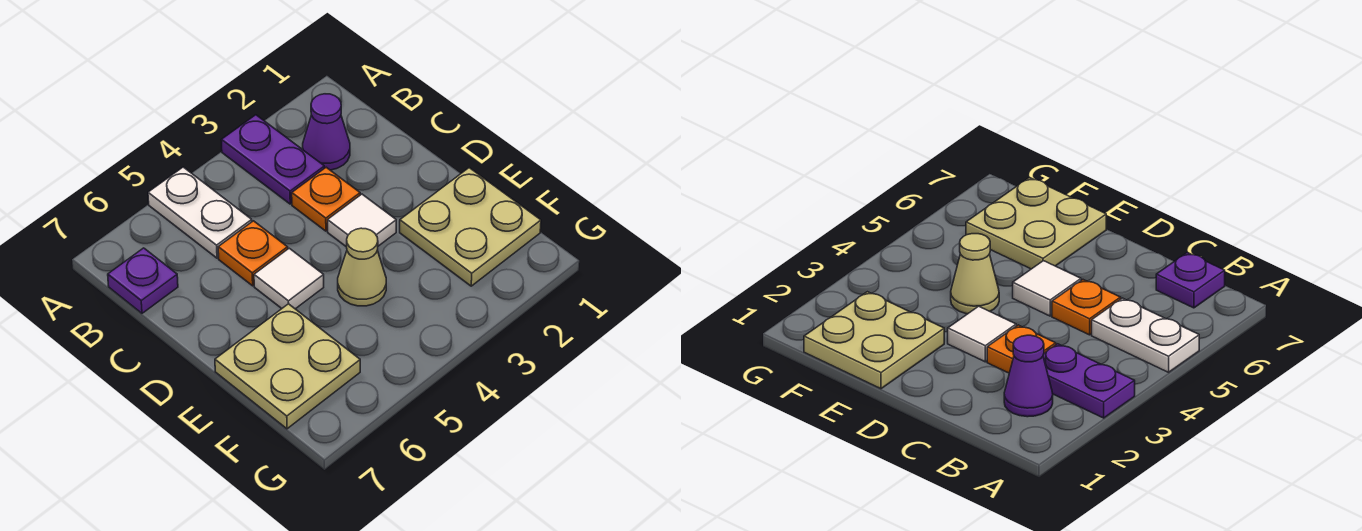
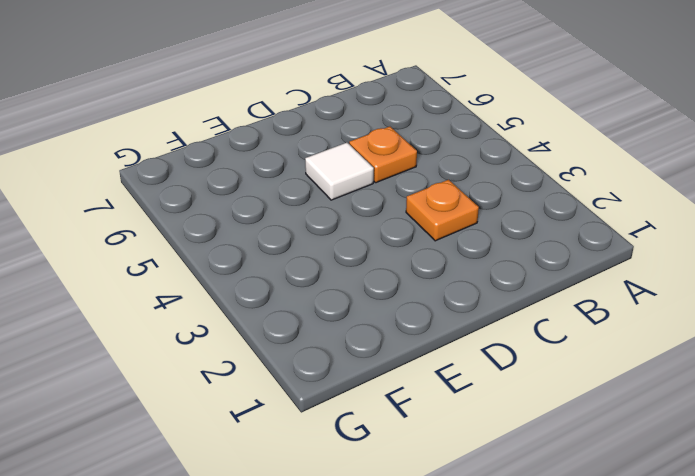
none -> purple 1x2 plate [222,115,324,204]
none -> white 1x2 plate [148,167,252,258]

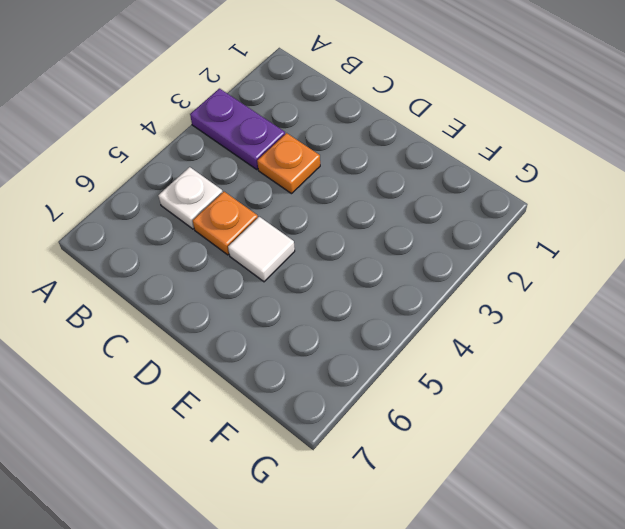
white 1x1 plate [158,167,223,229] -> white 1x2 plate [148,167,252,258]
none -> purple 1x1 cone [303,94,350,170]
none -> purple 1x1 plate [108,248,178,313]

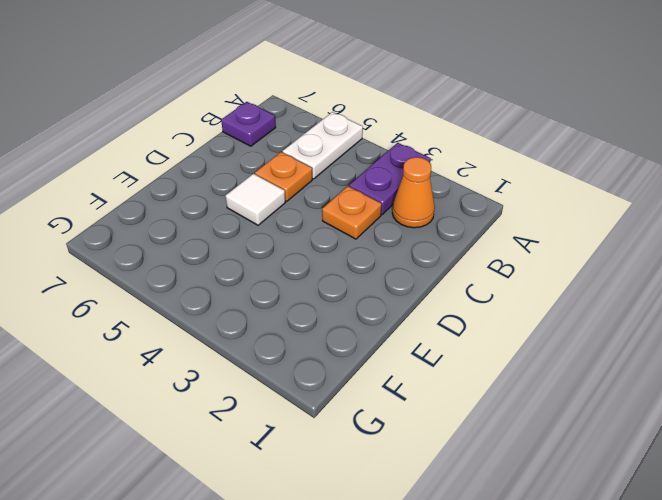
orange 1x1 cone [392,157,435,228] -> purple 1x1 cone [303,94,350,170]
none -> white 1x1 tile [328,194,396,247]
none -> tan 2x2 plate [400,168,541,286]

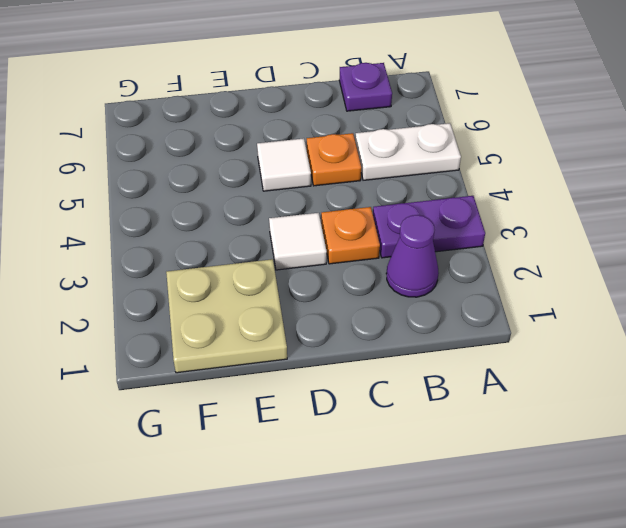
none -> tan 1x1 cone [338,228,386,306]
none -> tan 2x2 plate [215,304,360,429]

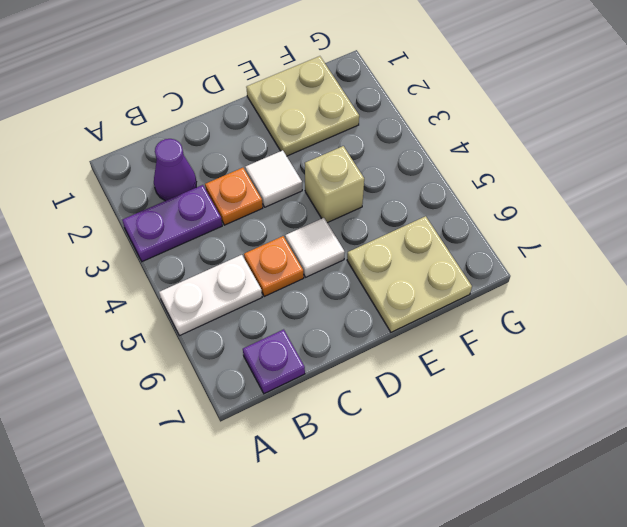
tan 1x1 brick [305,146,364,223] -> tan 1x1 cone [338,228,386,306]

